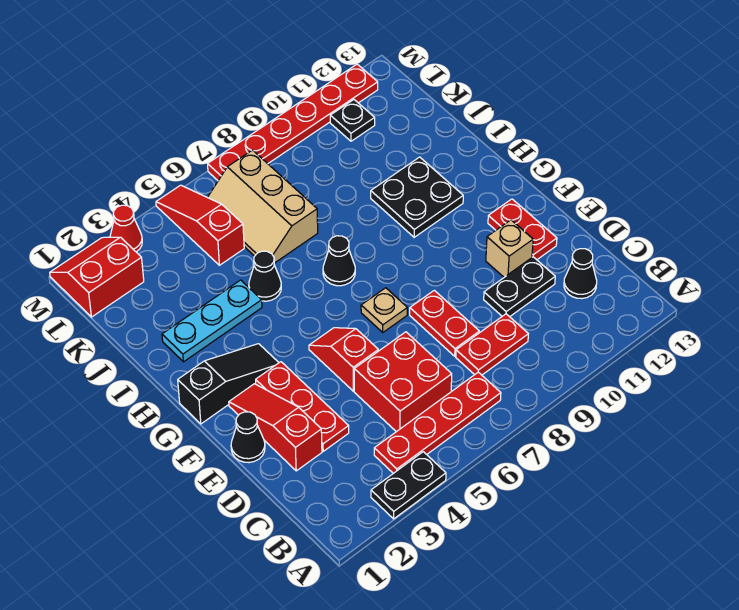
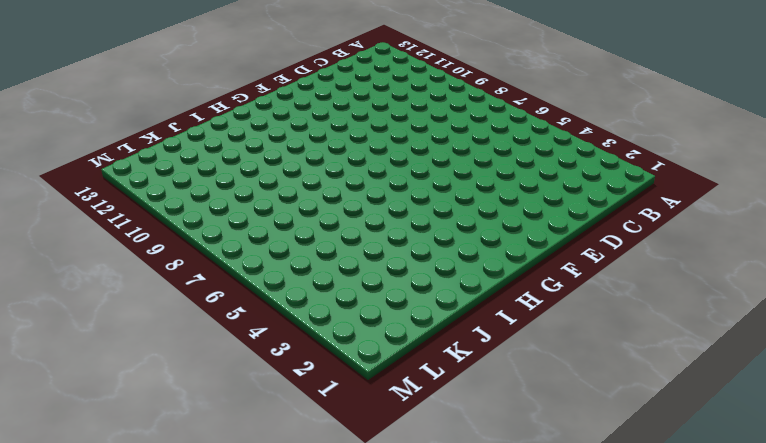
none -> black 1x2 plate [371,452,446,519]
none -> red 1x4 plate [374,372,501,473]
none -> red 2x2 brick [354,332,452,432]

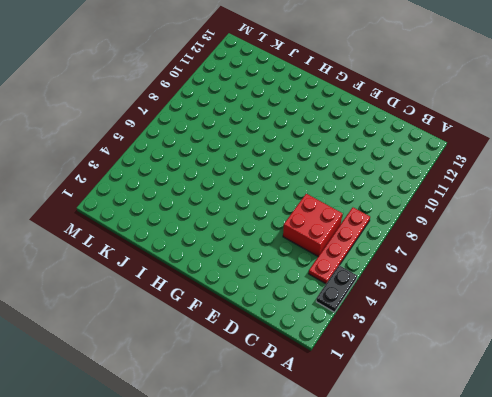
none -> red 1x2 plate [456,314,528,375]
none -> black 1x1 cone [564,249,597,299]
none -> red 1x3 slope [229,384,322,471]

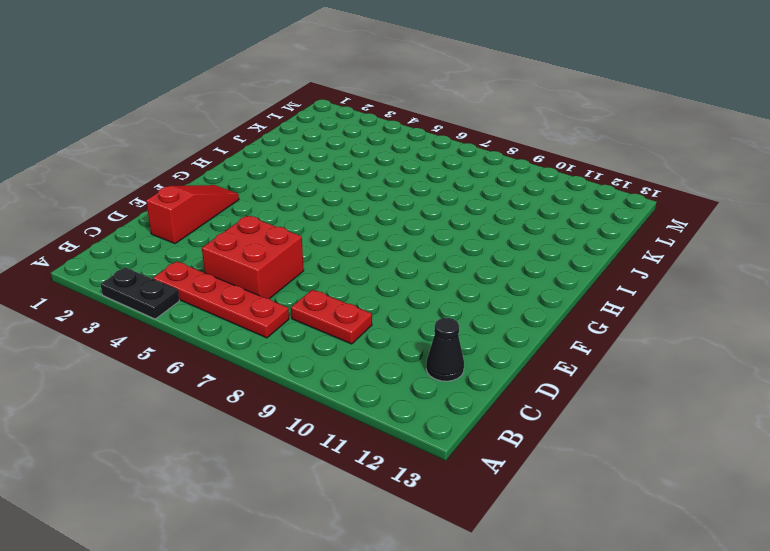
none -> red 1x3 plate [256,362,349,451]
none -> red 1x2 plate [410,290,479,356]
none -> black 1x2 plate [484,257,555,317]

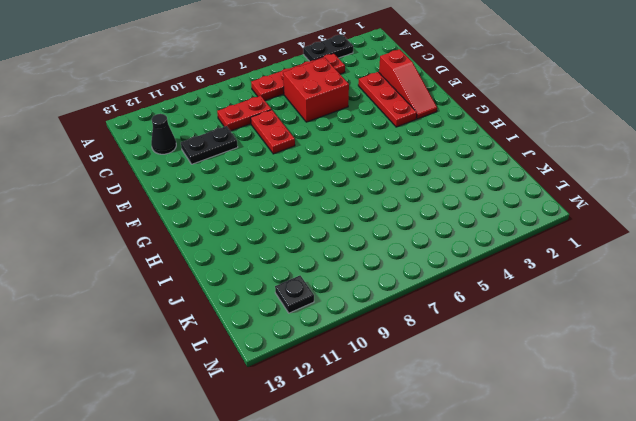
none -> black 1x1 cone [231,412,265,463]
none -> red 1x2 slope [309,328,378,391]
none -> tan 1x1 brick [486,220,533,277]

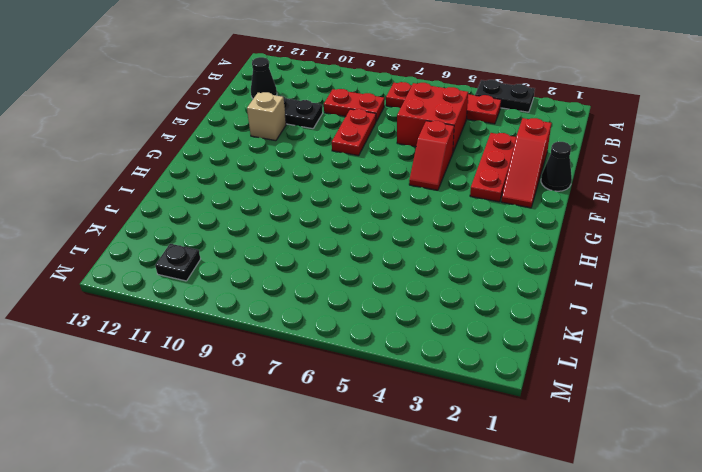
none -> red 1x2 plate [488,199,557,260]
none -> tan 1x1 plate [361,288,407,332]
none -> black 1x3 slope [178,344,279,424]

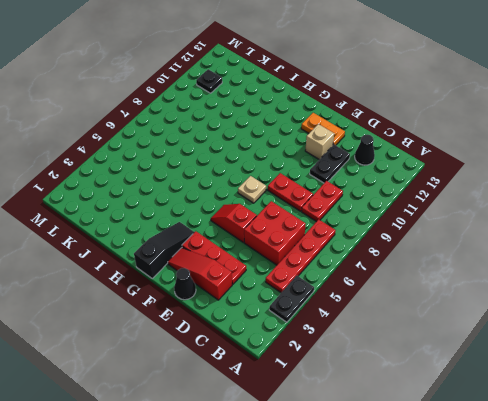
orange 1x2 plate [301,113,345,145] -> red 1x2 plate [488,199,557,260]
none -> black 1x1 cone [323,236,355,286]
none -> black 2x2 plate [371,157,463,237]
none -> cyan 1x3 plate [162,280,262,362]

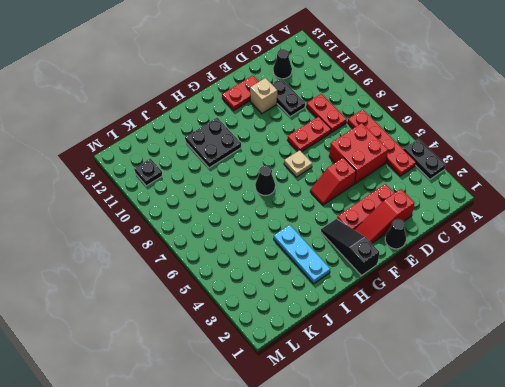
none -> black 1x1 cone [249,251,281,301]
none -> tan 2x3 slope [208,150,318,263]
none -> red 1x3 slope [156,185,244,265]

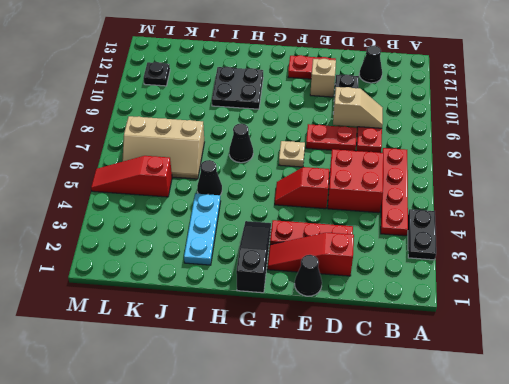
tan 1x2 slope [333,87,383,128] -> none
none -> red 2x2 slope [50,237,144,317]
none -> red 1x1 cone [110,205,142,252]
none -> red 1x6 plate [208,64,378,180]

